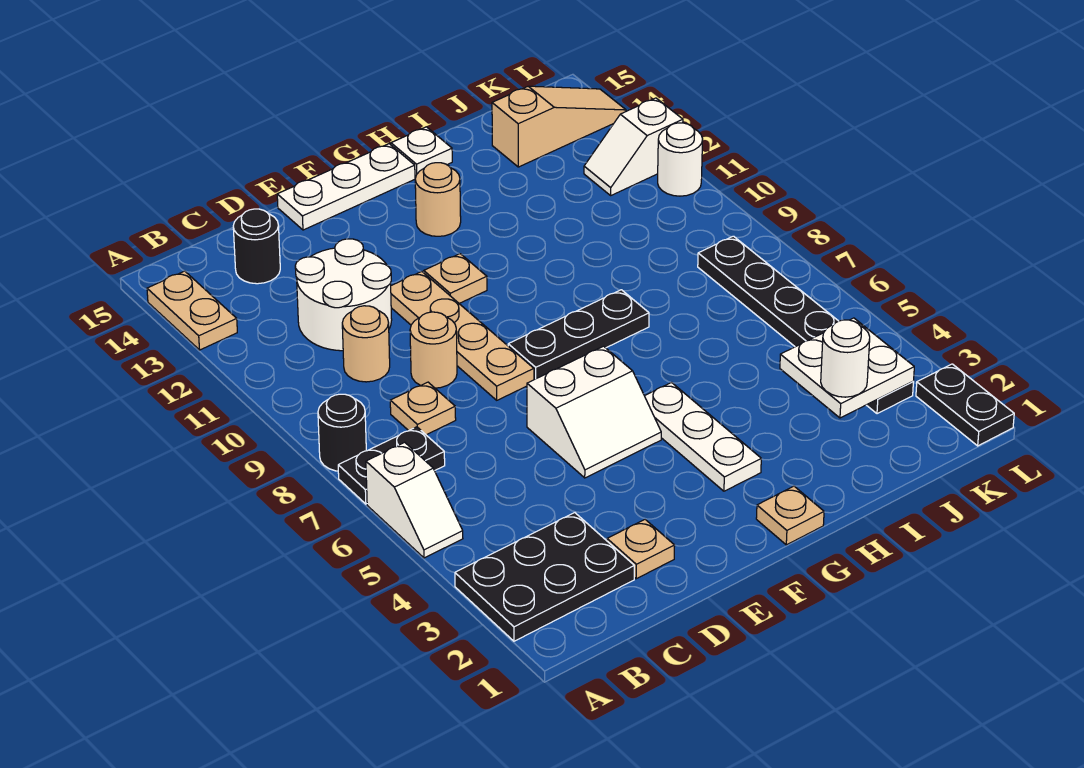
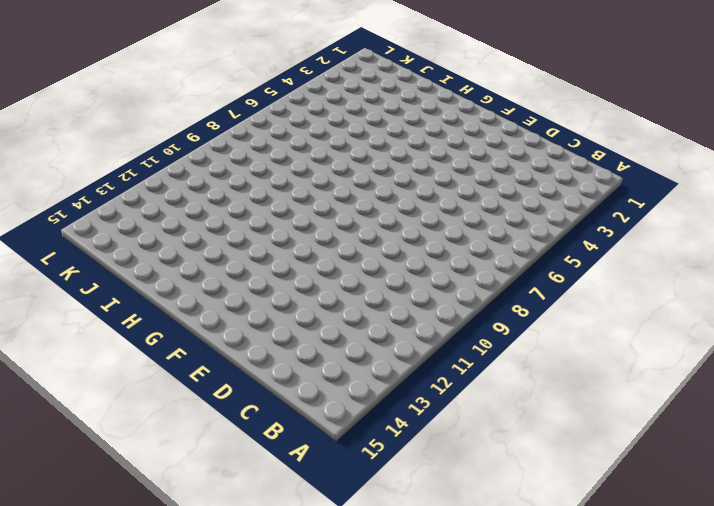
none -> black 2x3 plate [455,513,634,641]
none -> white 1x2 slope [366,442,463,558]
none -> black 1x2 plate [338,427,445,504]

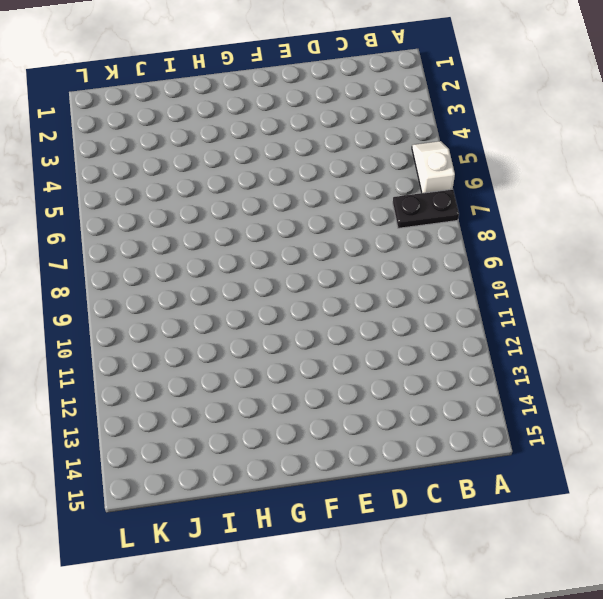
none -> black 2x3 plate [455,513,634,641]
none -> black 1x1 round brick [318,394,366,471]
none -> tan 1x2 plate [147,271,237,350]

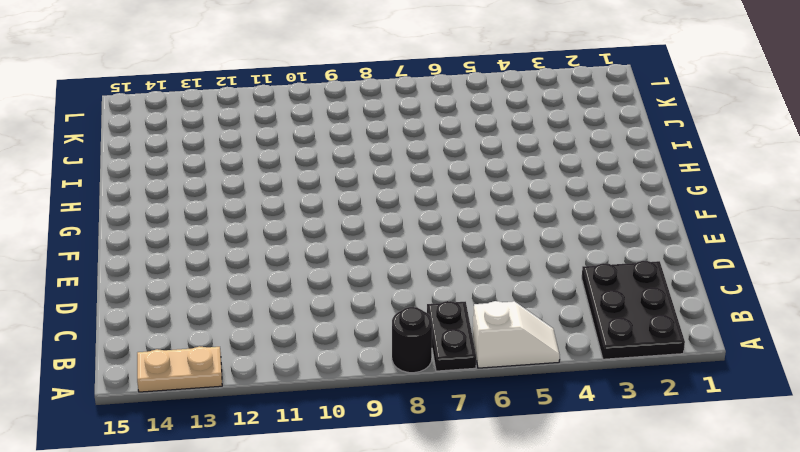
none -> tan 1x1 plate [390,382,456,435]
none -> tan 1x1 round brick [342,306,390,382]
none -> white 2x2 round brick [295,239,392,351]

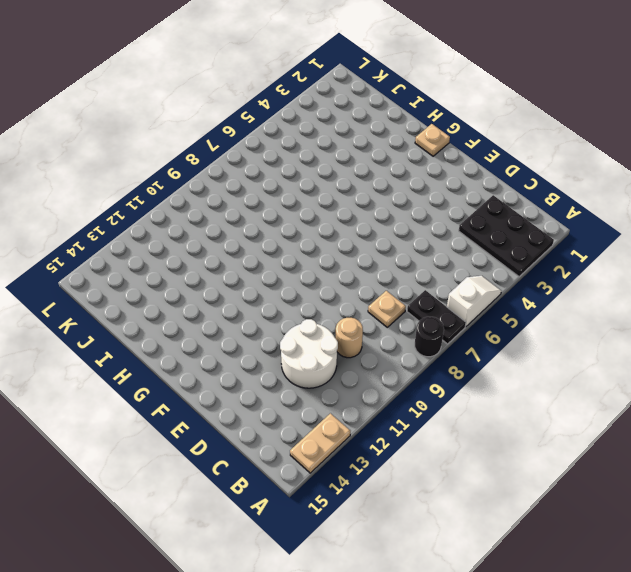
none -> black 1x1 round brick [233,209,280,284]
none -> tan 1x1 plate [607,520,675,579]
none -> tan 1x1 round brick [410,312,457,388]

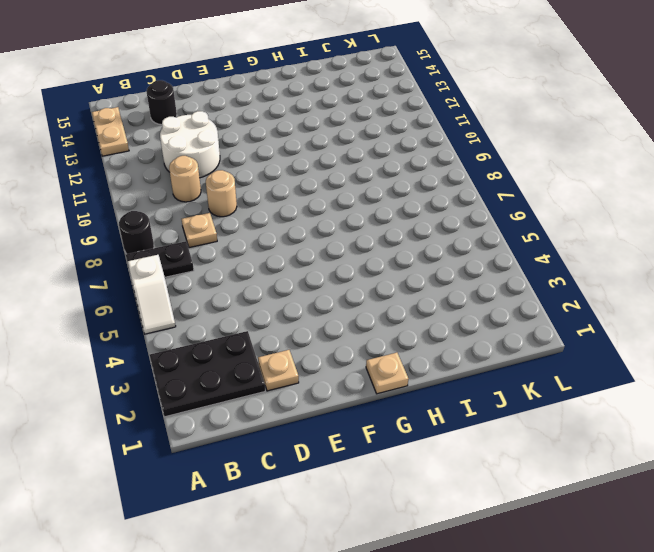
none -> white 2x2 slope [527,346,661,478]
none -> tan 1x4 plate [391,272,534,400]
none -> white 1x3 plate [277,144,415,230]

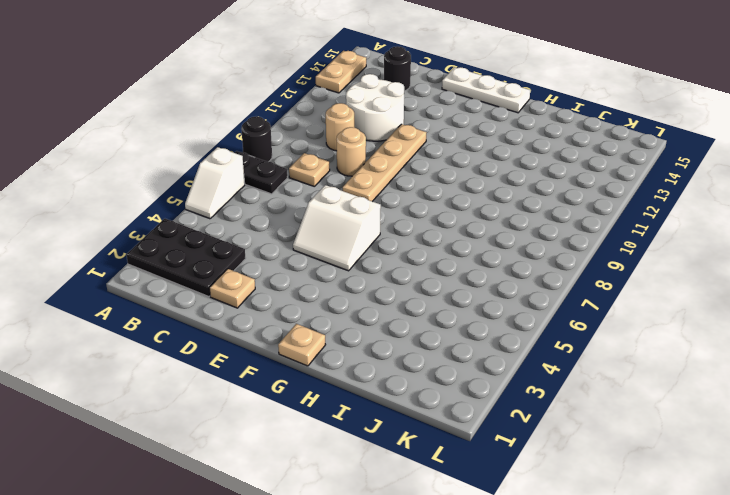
none -> black 1x3 plate [508,290,649,380]
none -> tan 1x1 plate [423,254,487,303]
none -> white 1x3 plate [645,382,761,491]

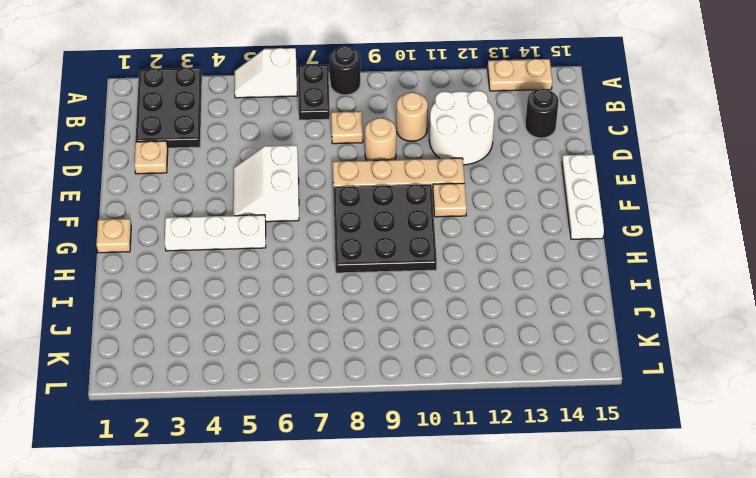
black 3x3 plate [333,184,437,273] -> black 1x3 plate [508,290,649,380]
none -> tan 1x1 round brick [415,163,461,236]
none -> white 1x1 plate [391,127,452,177]
none -> tan 1x3 slope [492,86,626,167]

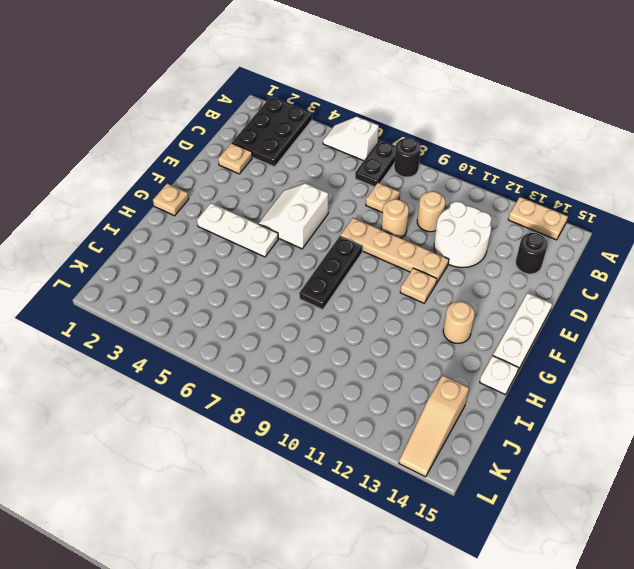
none -> black 1x6 plate [698,236,913,414]
none -> white 1x2 slope [584,98,683,195]
none -> black 1x2 plate [916,364,1014,446]

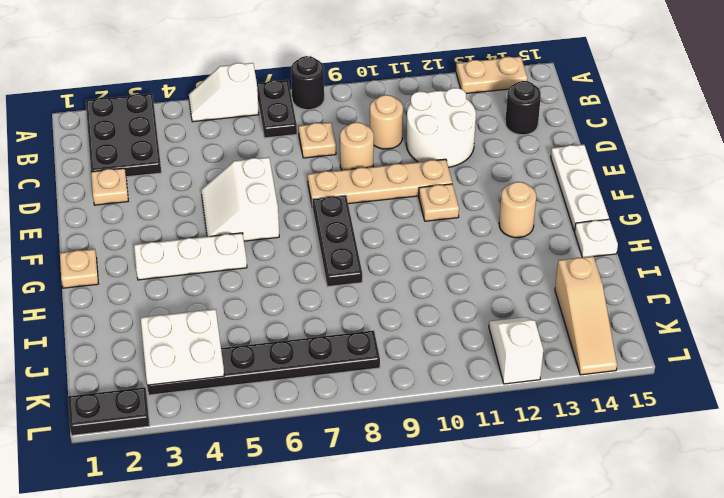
none -> white 1x1 round brick [658,123,703,196]
none -> white 1x1 round brick [821,320,870,397]

